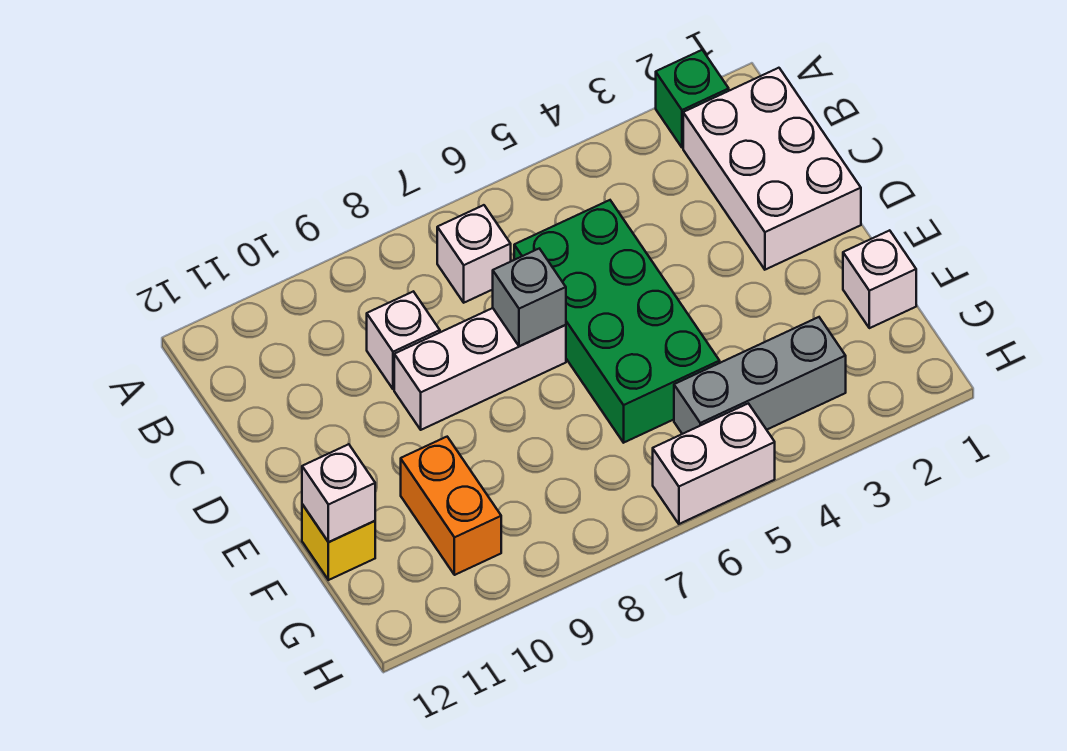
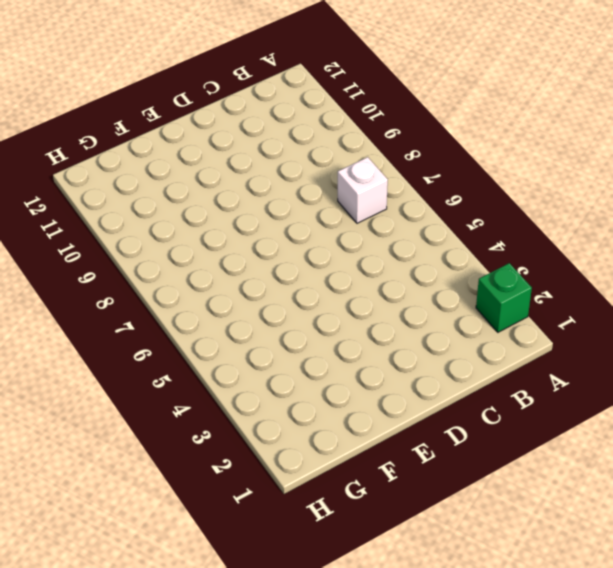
none -> white 2x3 brick [683,68,861,270]
none -> green 2x4 brick [514,200,720,443]
none -> white 1x1 brick [367,291,440,389]

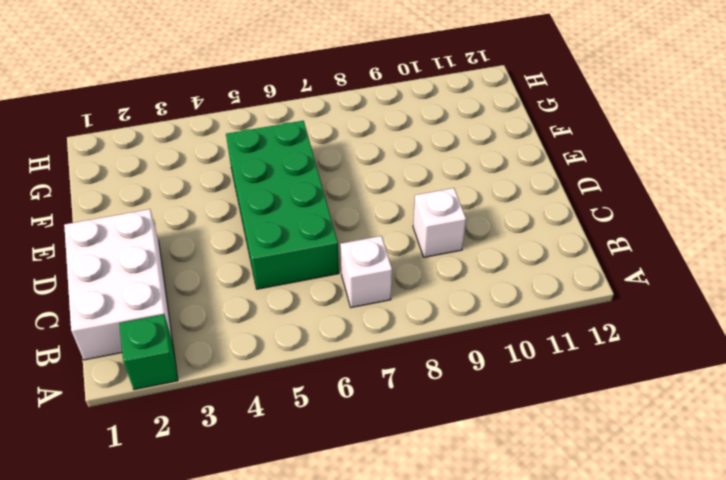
none -> white 1x3 brick [394,308,566,430]
none -> white 1x1 brick [843,230,916,328]
none -> orange 1x2 brick [401,437,501,575]

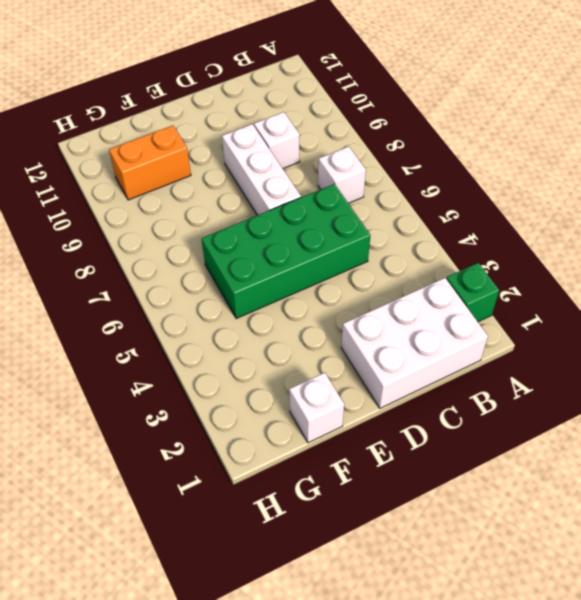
none -> yellow 1x1 brick [302,504,375,580]
none -> grey 1x3 brick [674,317,846,434]
none -> white 1x2 brick [653,403,775,524]

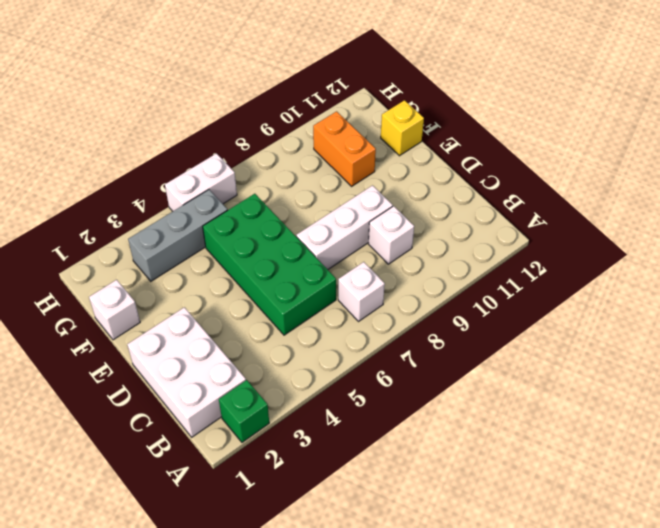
none -> grey 1x1 brick [493,248,566,346]
none -> white 1x1 brick [302,444,375,542]

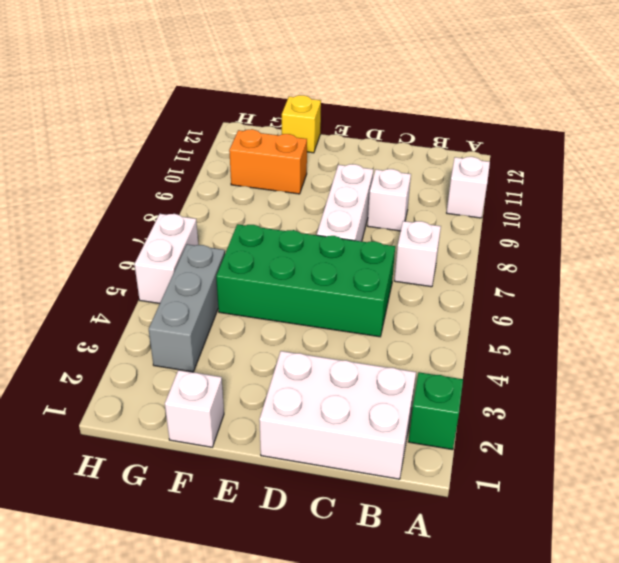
white 1x1 brick [447,157,490,218] -> white 1x1 brick moved to [302,444,375,542]
none -> grey 1x1 brick [493,248,566,346]

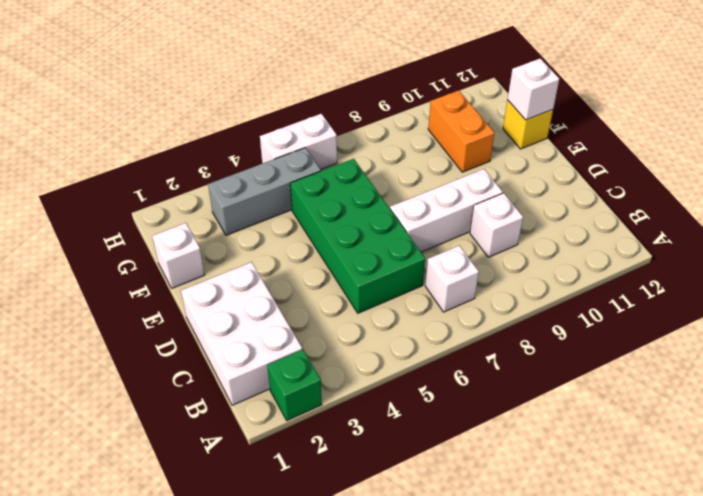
none -> grey 1x1 brick [493,248,566,346]

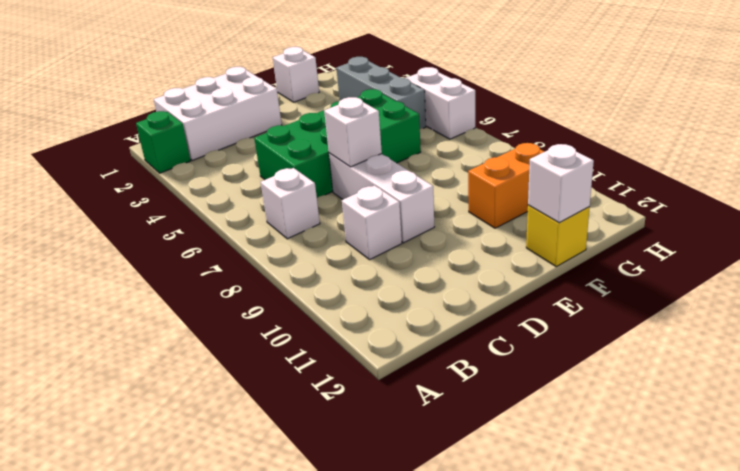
white 1x1 brick [324,97,382,167] -> grey 1x1 brick [493,248,566,346]

